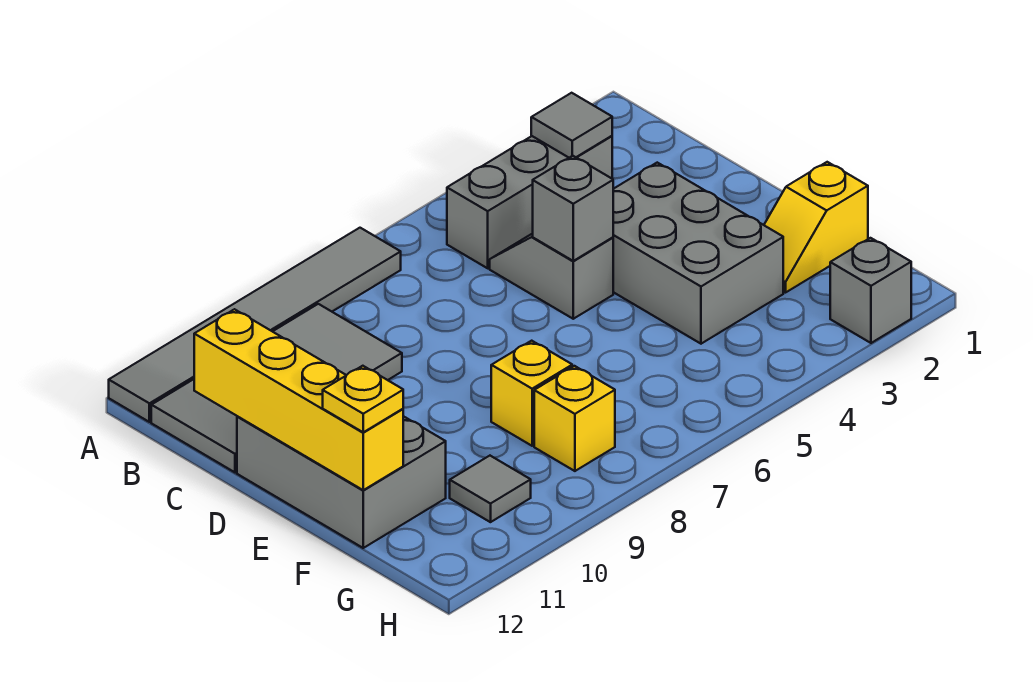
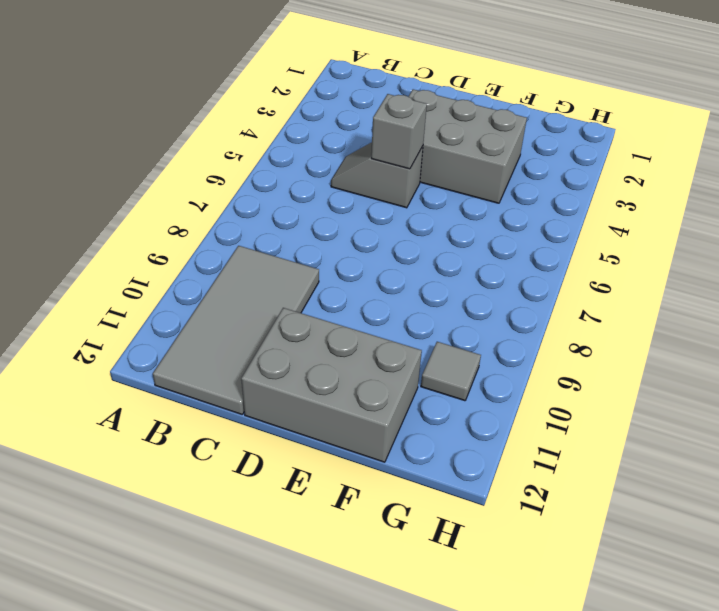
none -> grey 1x6 tile [109,228,401,422]
none -> grey 1x3 brick [447,136,612,268]
none -> yellow 1x2 slope [764,162,868,293]

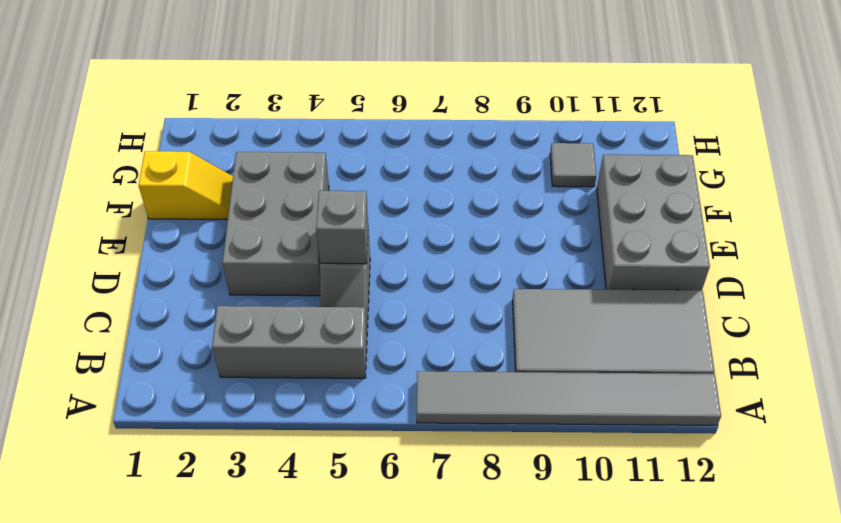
none -> yellow 1x1 brick [491,341,572,446]
none -> yellow 1x1 brick [534,366,615,471]
none -> grey 1x1 brick [830,238,911,343]

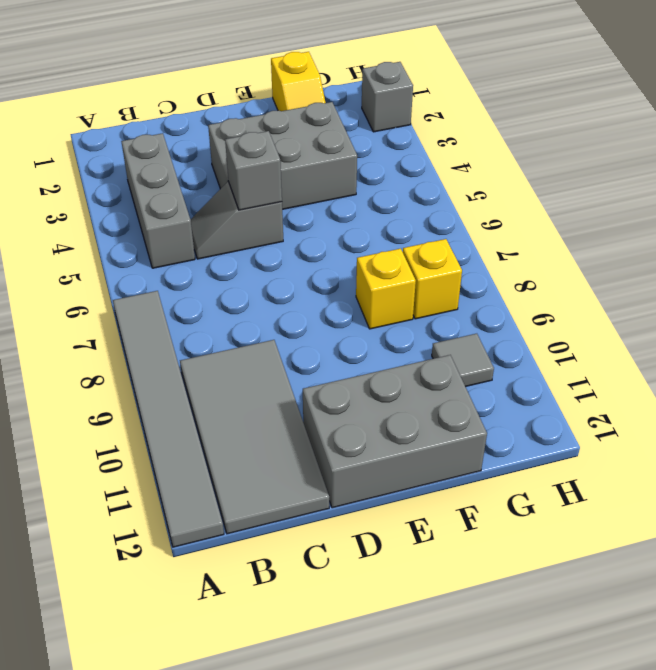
none -> grey 1x1 tile [531,93,612,158]
none -> yellow 1x4 brick [194,309,403,490]
none -> yellow 1x1 plate [323,366,403,432]

